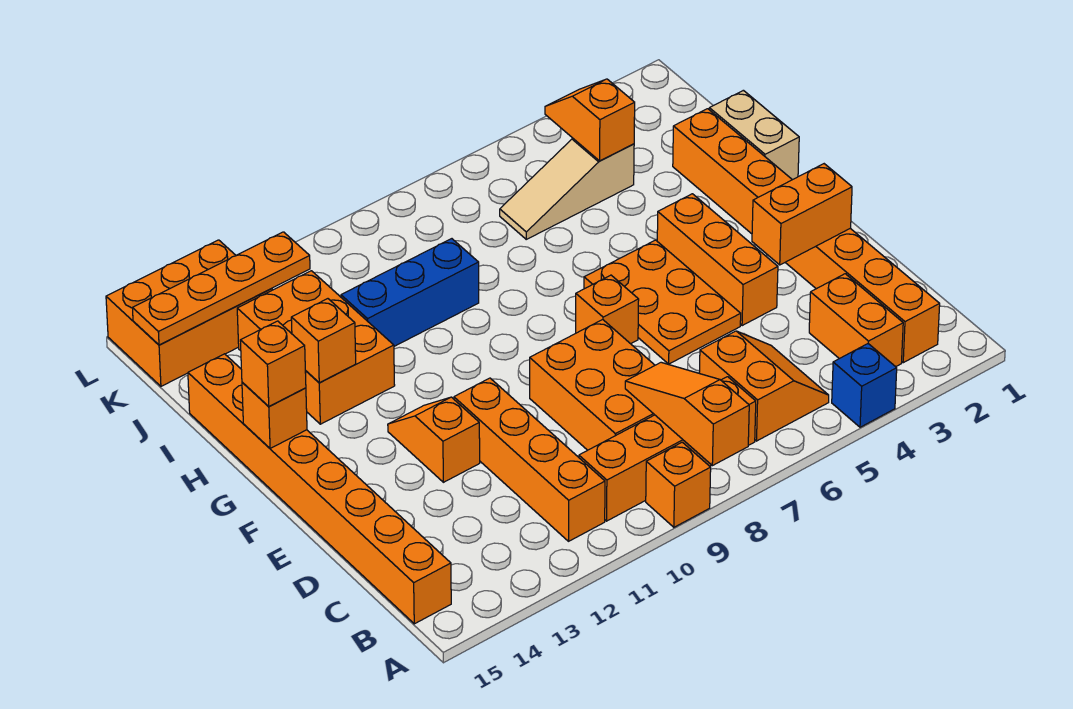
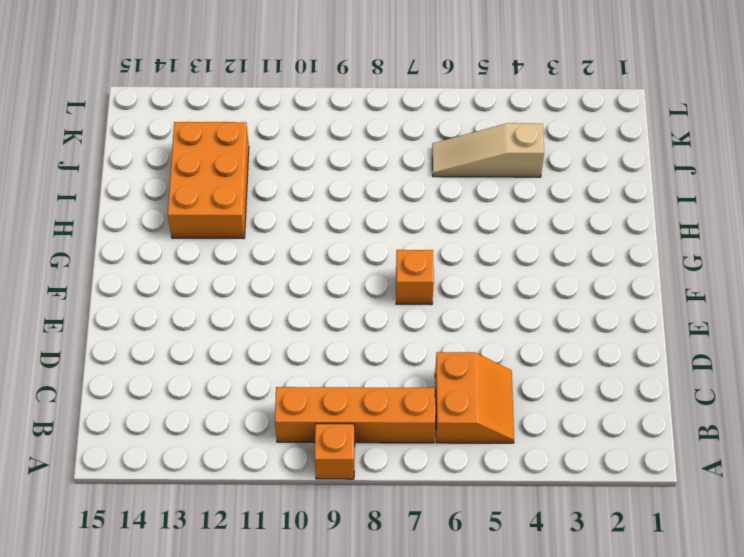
none -> blue 1x1 brick [832,344,897,427]
none -> orange 1x8 brick [673,109,940,363]
none -> orange 1x2 brick [809,274,903,367]

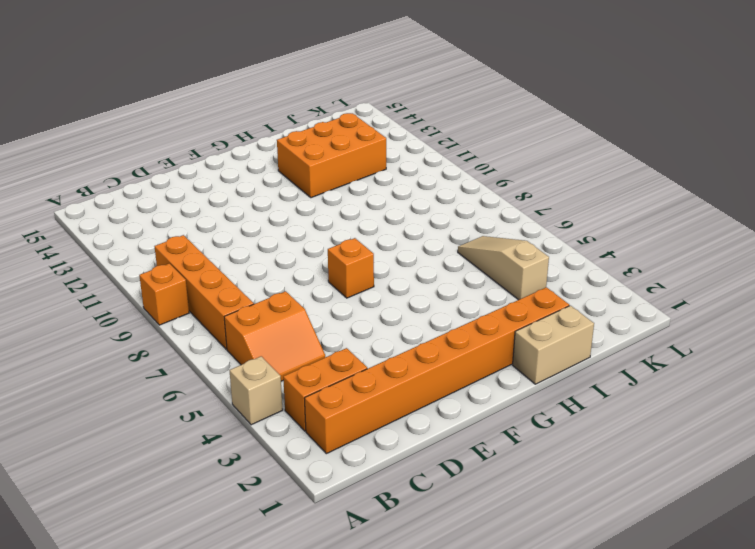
tan 1x1 brick [229,356,283,425] -> blue 1x1 brick [832,344,897,427]
none -> orange 1x4 brick [454,378,605,541]
none -> orange 1x8 brick [188,354,451,624]
none -> orange 2x3 brick [530,320,655,450]

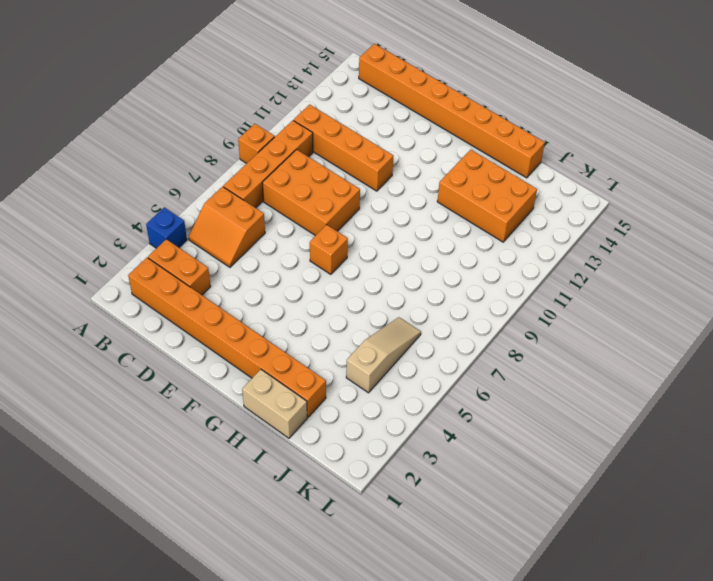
none -> orange 1x3 brick [657,194,778,326]
none -> orange 2x3 plate [584,240,741,364]
none -> orange 1x2 slope [388,397,480,482]

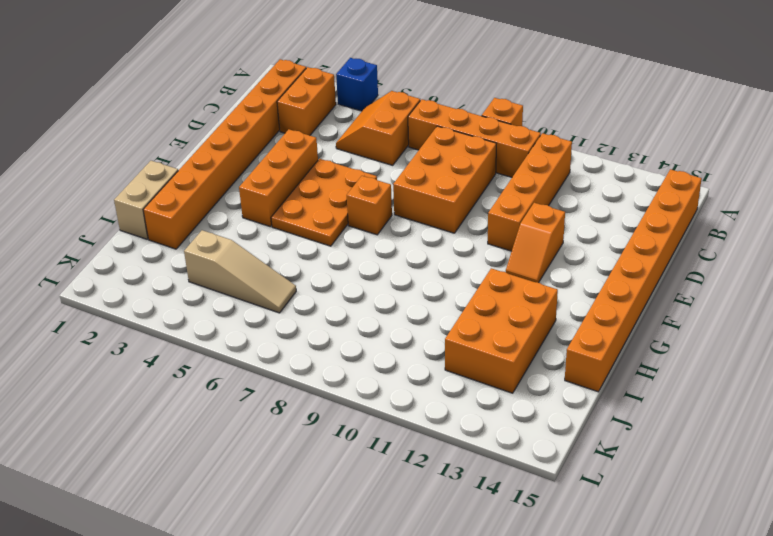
none -> blue 1x3 brick [341,239,479,346]
none -> orange 2x3 brick [106,240,272,386]
none -> orange 1x3 slope [625,362,749,466]

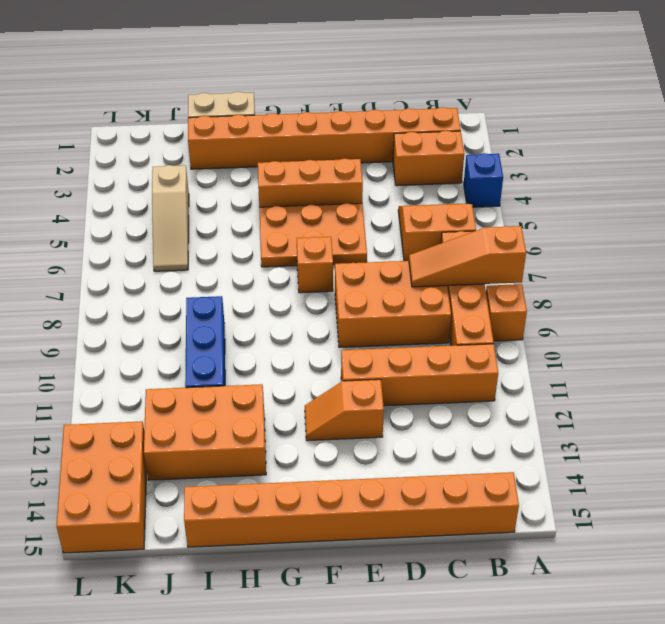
none -> orange 1x2 brick [752,164,852,265]
none -> orange 1x1 brick [242,382,307,449]
none -> orange 1x1 brick [291,299,356,383]

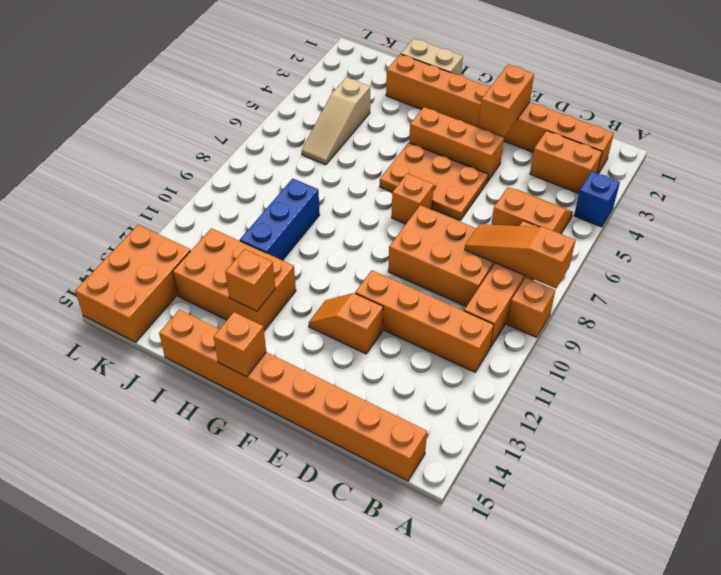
none -> orange 1x2 slope [545,79,635,161]
none -> orange 1x4 plate [132,232,310,345]
none -> orange 1x1 brick [240,321,306,406]

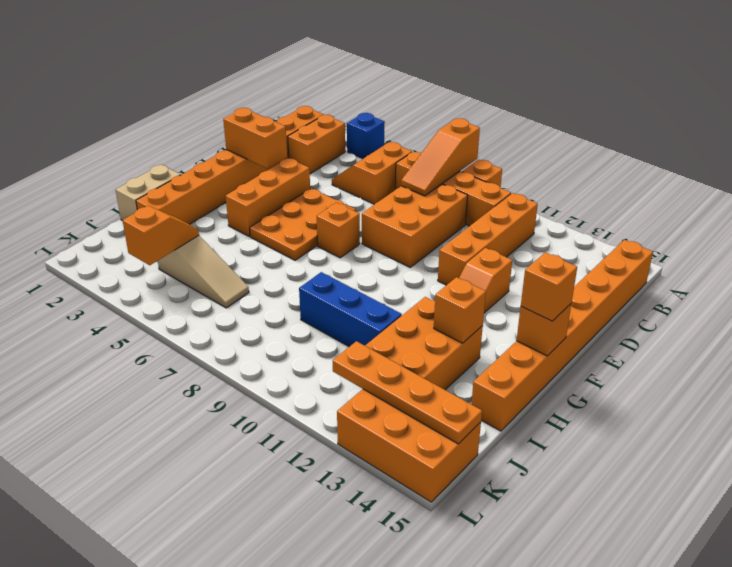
orange 1x2 slope [122,206,199,265] -> orange 1x2 slope turned to [545,79,635,161]

